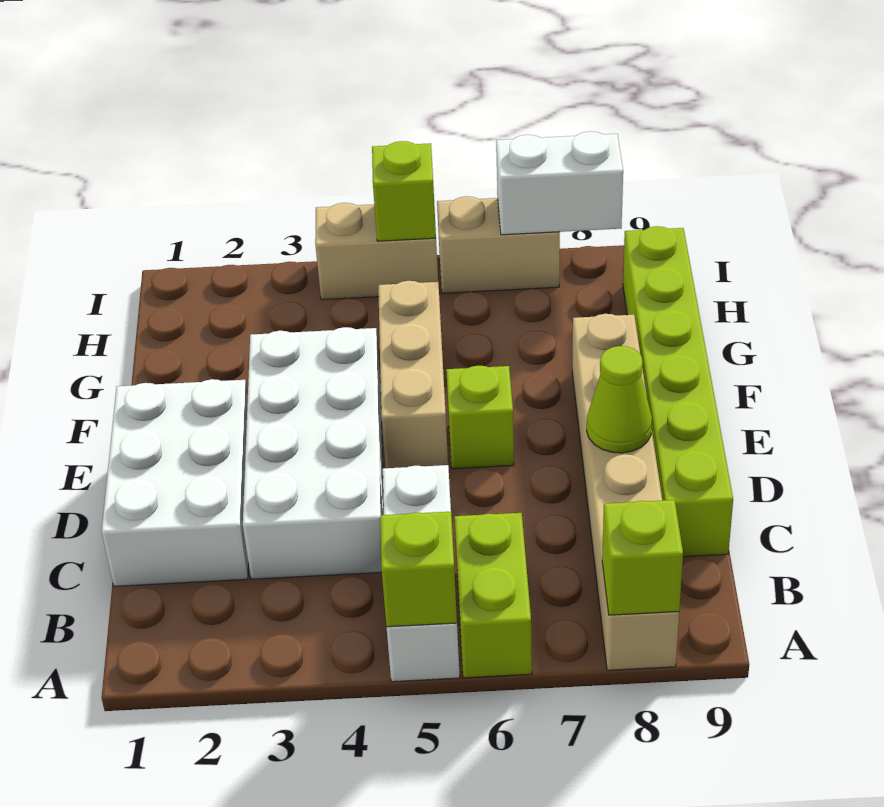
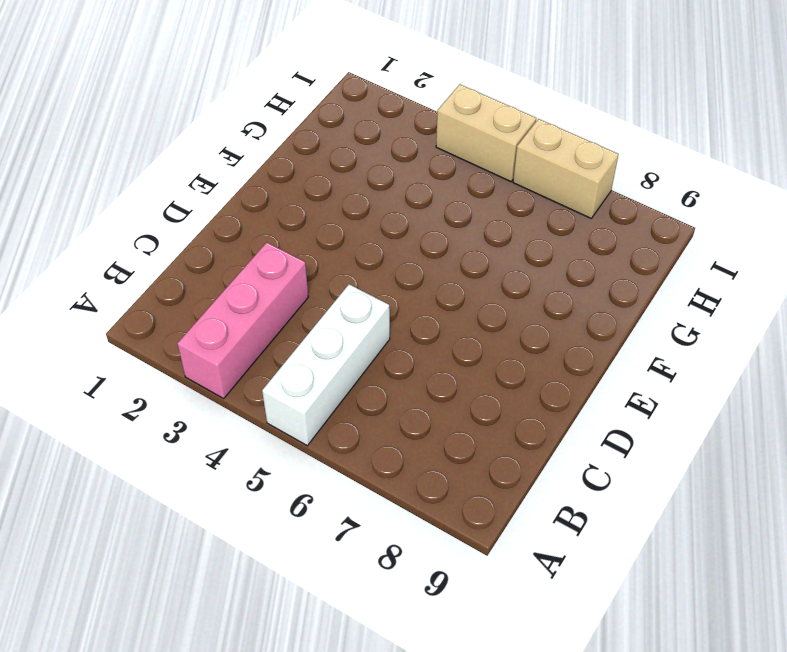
pink 1x3 brick [177,243,308,398] -> white 2x4 brick [243,327,384,579]
none -> lime 1x2 brick [455,513,532,678]
none -> tan 1x6 brick [572,314,679,670]
none -> white 2x3 brick [102,379,248,586]

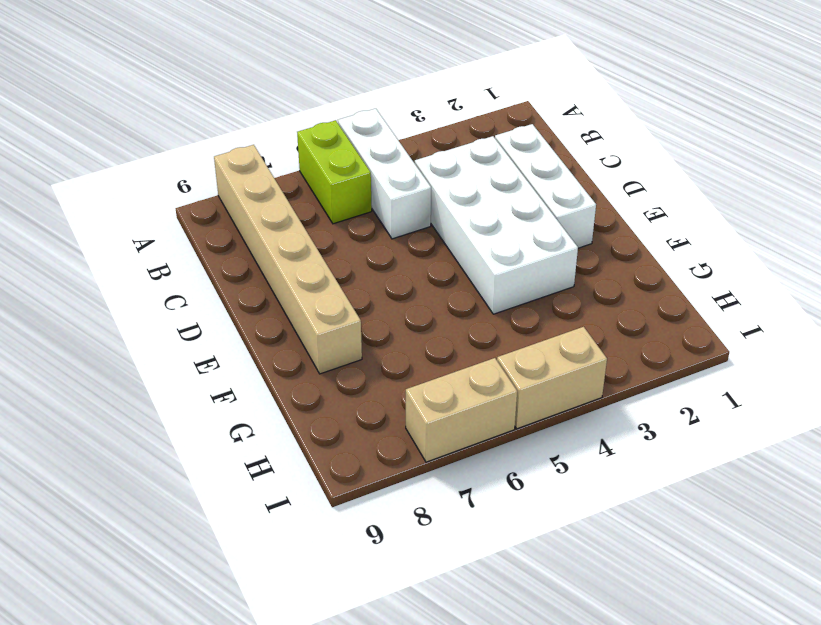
white 1x3 brick [495,124,596,248] -> white 2x3 brick [102,379,248,586]
none -> lime 1x6 brick [623,226,733,557]
none -> tan 1x3 brick [378,281,448,468]
none -> lime 1x1 brick [446,366,514,469]

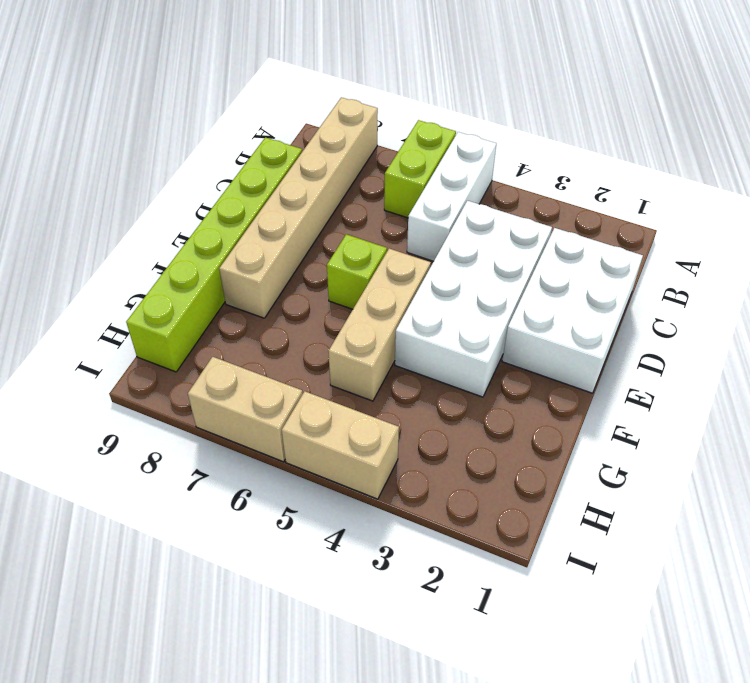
none -> lime 1x1 brick [380,512,457,627]
none -> lime 1x1 brick [602,500,683,615]
none -> lime 1x1 cone [587,346,652,453]

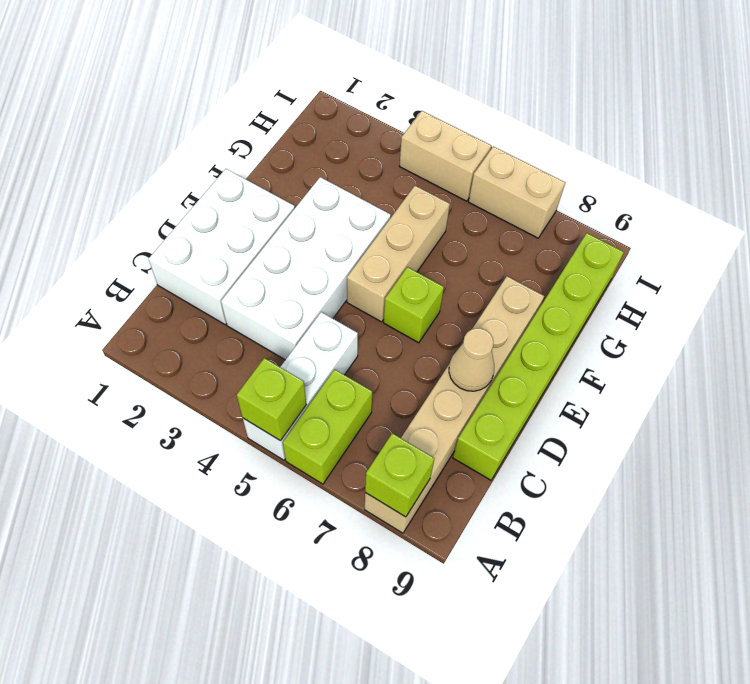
tan 1x1 cone [449,328,494,391] -> lime 1x1 cone [587,346,652,453]
none -> lime 1x1 brick [372,141,436,241]
none -> white 1x2 brick [496,131,623,235]

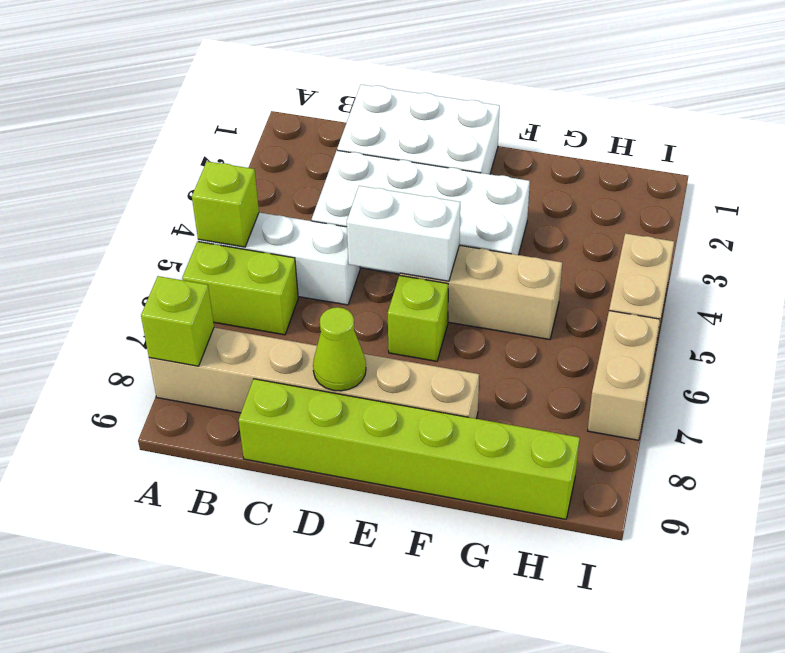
white 1x2 brick [347,186,460,281] -> white 1x2 brick turned to [496,131,623,235]
none -> lime 1x1 brick [372,141,436,241]

